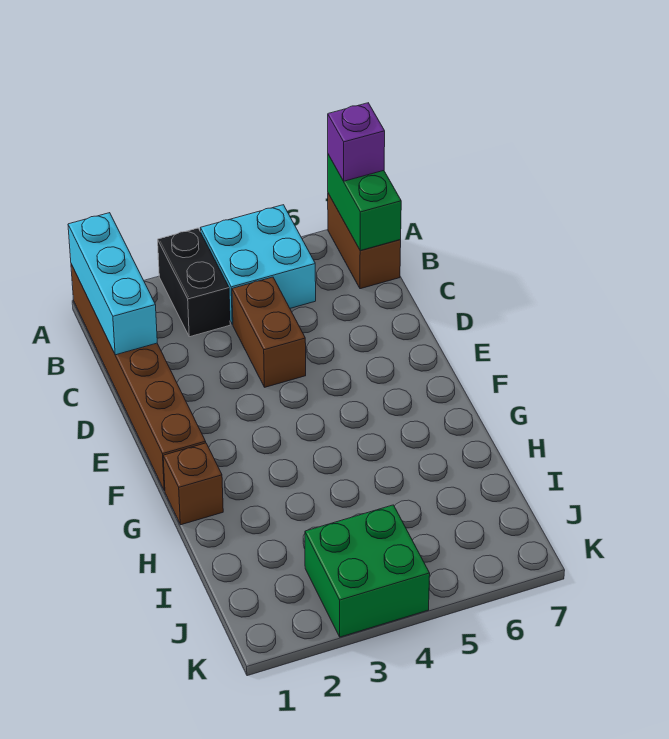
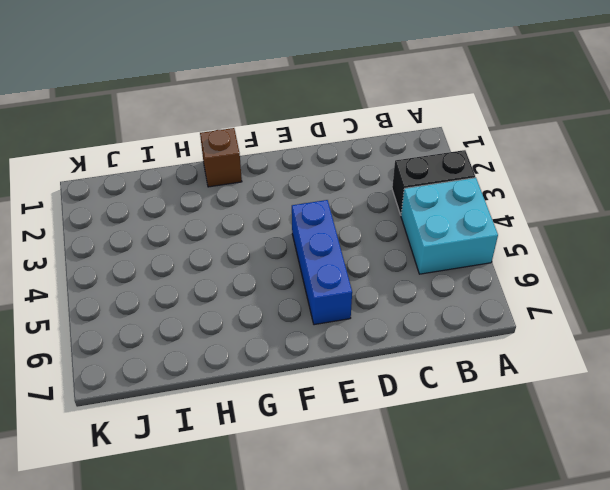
blue 1x3 brick [292,200,352,325] -> none
none -> brown 1x6 brick [71,264,206,491]
none -> brown 1x2 brick [328,194,401,289]

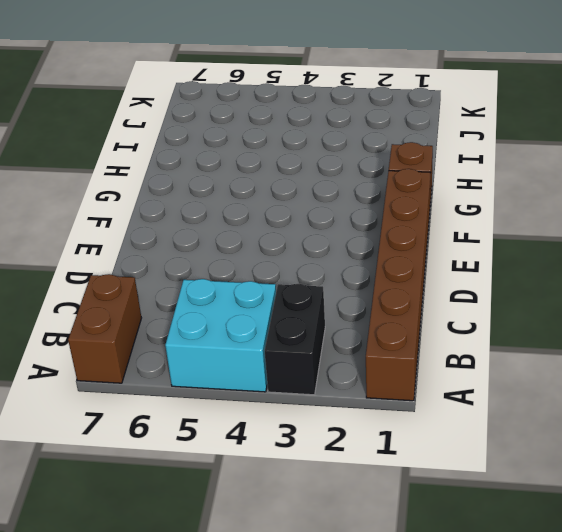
none -> brown 1x2 brick [232,277,306,387]
none -> green 2x2 brick [305,505,430,637]

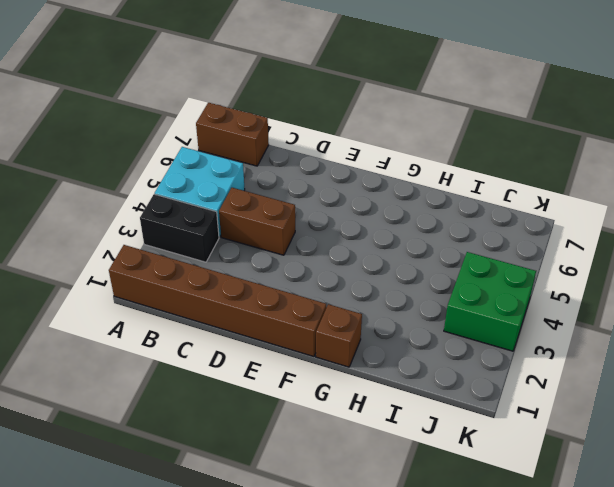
none -> cyan 1x3 brick [68,213,157,355]
none -> green 1x2 brick [328,155,401,251]

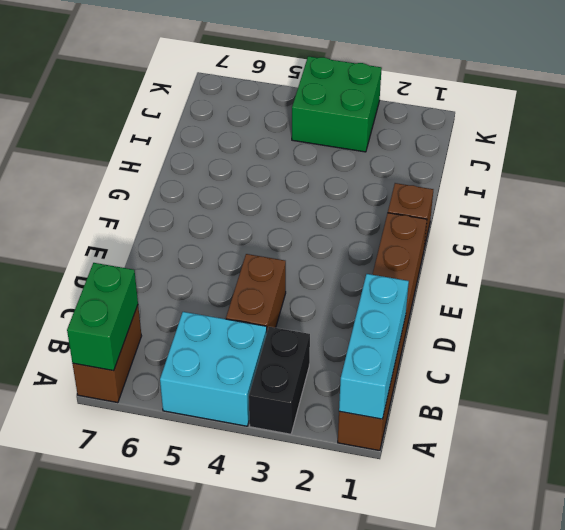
none -> purple 1x1 brick [328,103,385,181]

